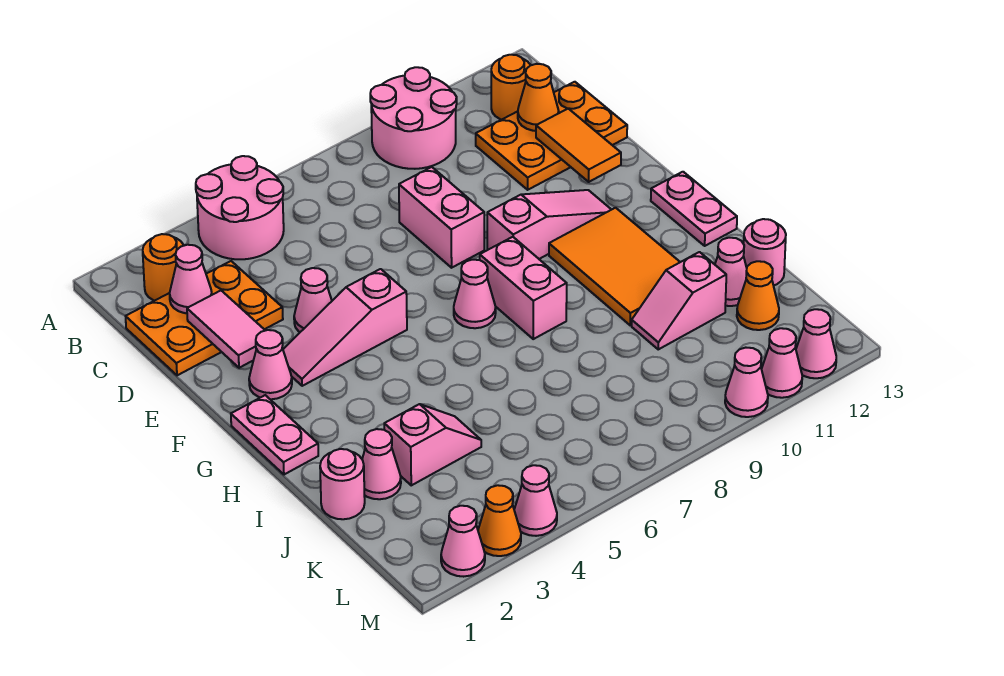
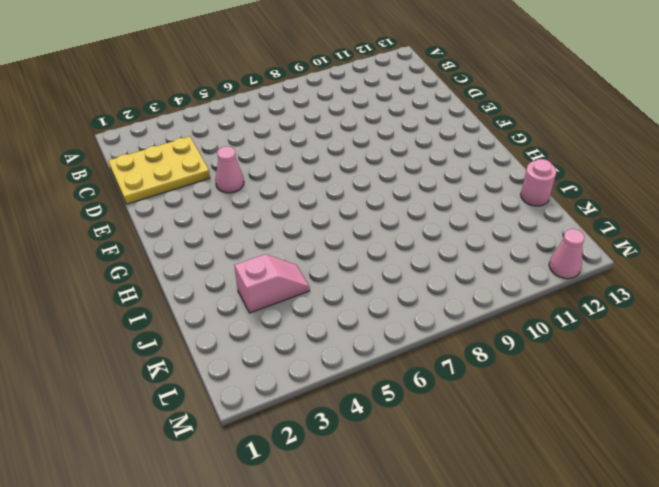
yellow 2x3 plate [109,136,210,204] -> orange 2x3 plate [126,261,283,375]
none -> pink 2x2 round brick [196,156,284,259]
none -> pink 2x2 round brick [370,67,457,169]
none -> orange 1x1 round brick [143,234,184,301]
none -> orange 1x1 round brick [491,55,530,120]

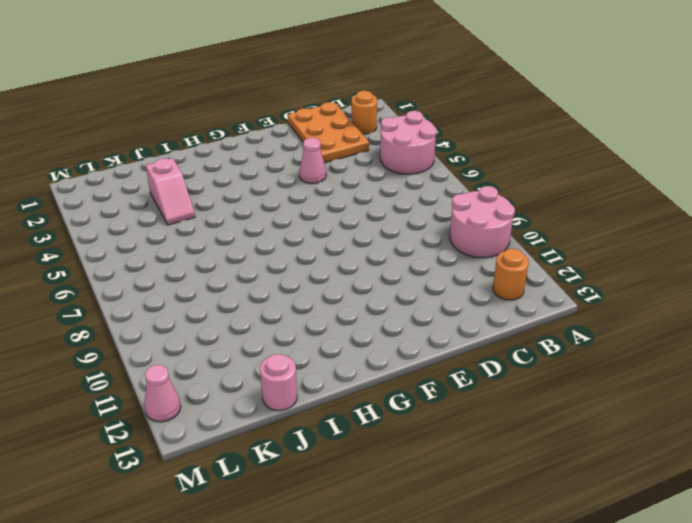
none -> orange 2x3 plate [476,82,627,190]
none -> pink 1x2 brick [399,167,484,268]
none -> pink 1x1 cone [249,330,292,399]
none -> pink 1x3 slope [283,269,407,386]

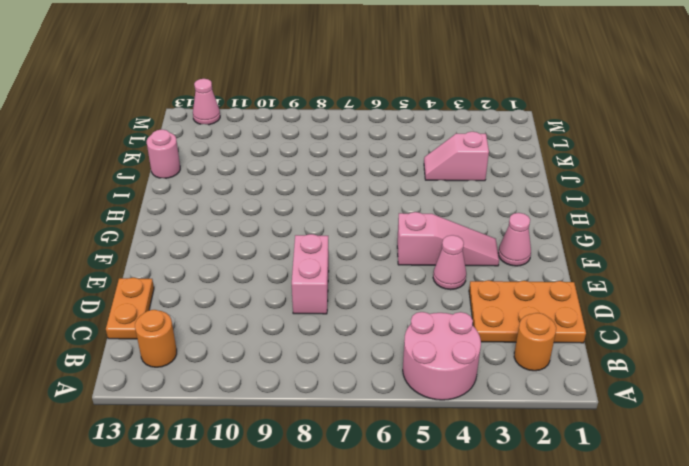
orange 1x2 plate [106,278,154,339] -> orange 2x3 plate [476,82,627,190]
none -> pink 2x2 round brick [370,67,457,169]
none -> pink 1x3 slope [487,190,611,259]
none -> pink 1x2 plate [231,395,318,475]
none -> pink 1x1 cone [454,260,496,328]

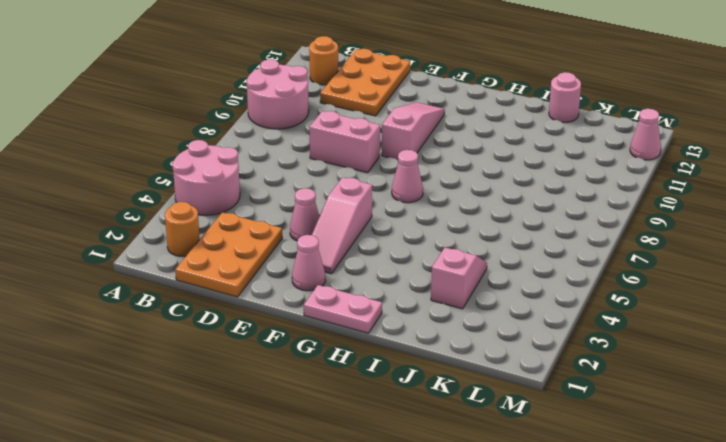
none -> pink 1x2 brick [480,237,567,339]
none -> orange 2x3 tile [549,208,680,325]
none -> pink 1x2 plate [651,172,737,246]
none -> pink 1x1 round brick [320,449,365,519]

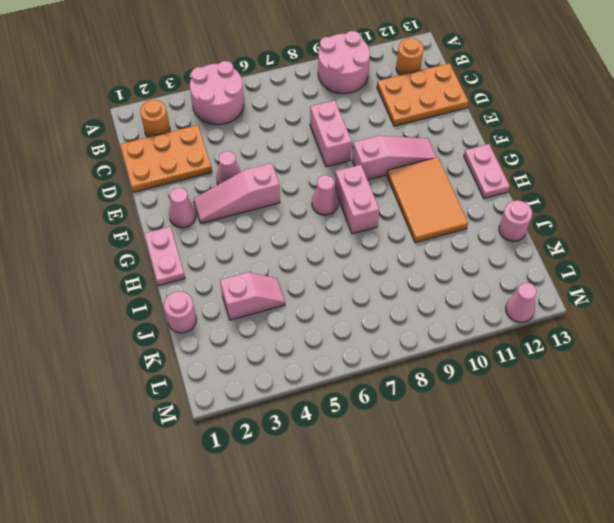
none -> pink 1x1 cone [362,429,401,499]
none -> pink 1x2 slope [632,252,726,349]
none -> pink 1x1 cone [715,238,747,306]
none -> orange 1x1 cone [737,261,779,330]

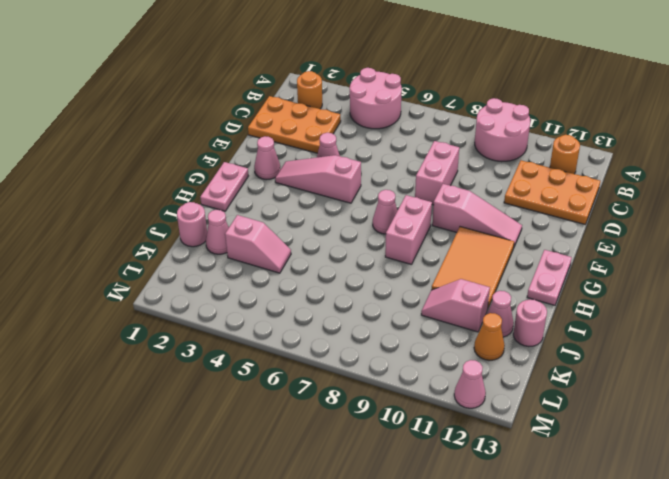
none -> pink 1x1 cone [441,506,485,577]
none -> orange 1x1 cone [478,485,521,556]
none -> pink 1x1 cone [514,465,557,536]
none -> pink 1x1 cone [725,348,768,417]

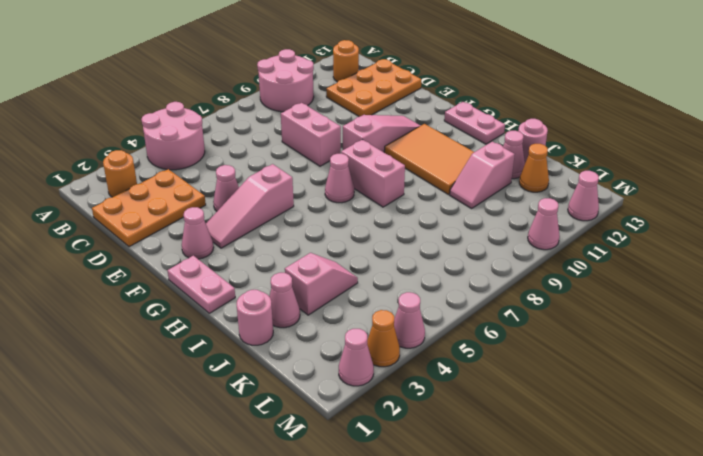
none -> pink 1x1 cone [762,328,802,398]
none -> pink 1x1 cone [170,245,212,313]
none -> orange 1x1 cone [518,64,559,131]
none -> pink 1x2 tile [187,291,265,368]

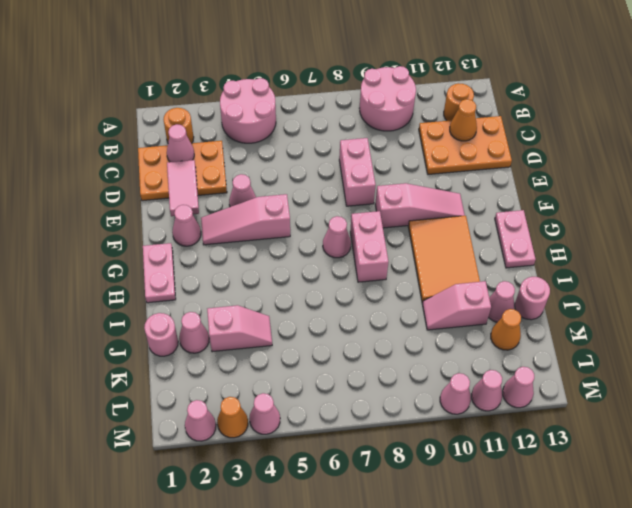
none -> orange 1x2 tile [536,109,621,182]

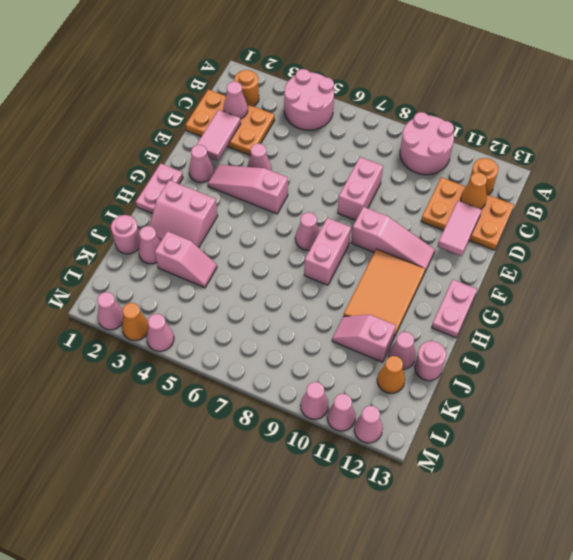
pink 1x2 tile [438,201,482,256] -> orange 1x2 tile [536,109,621,182]
pink 2x2 slope [149,180,218,248] -> none

